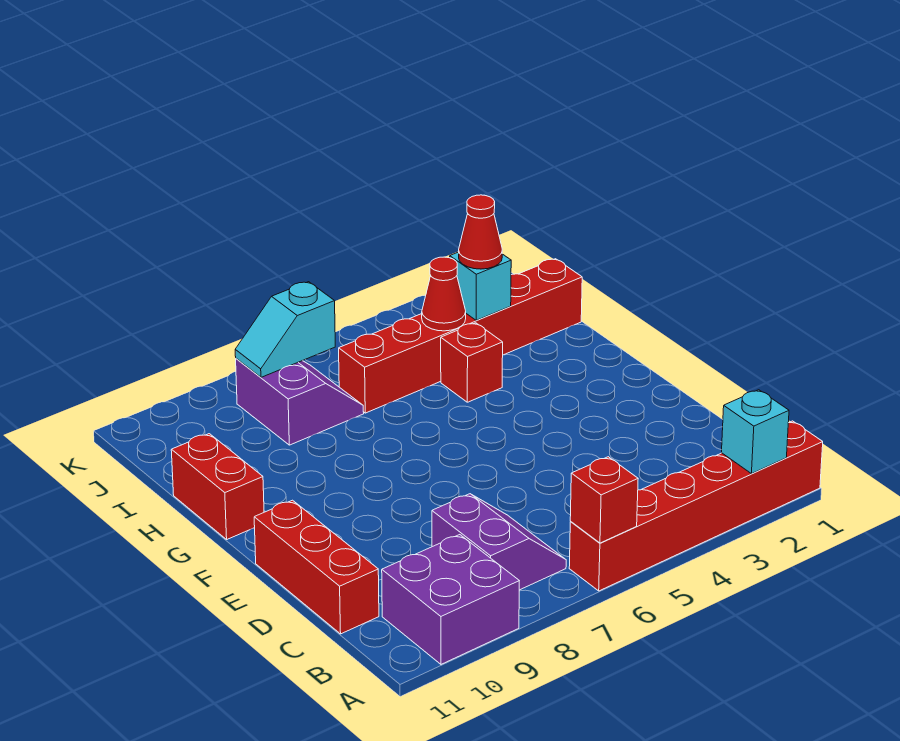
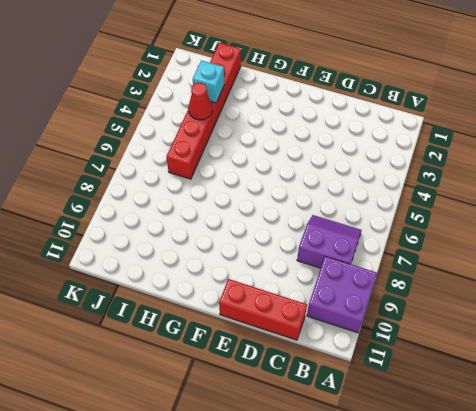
none -> red 1x6 brick [569,421,823,591]
none -> red 1x2 brick [171,434,264,539]
none -> red 1x1 brick [441,323,503,402]

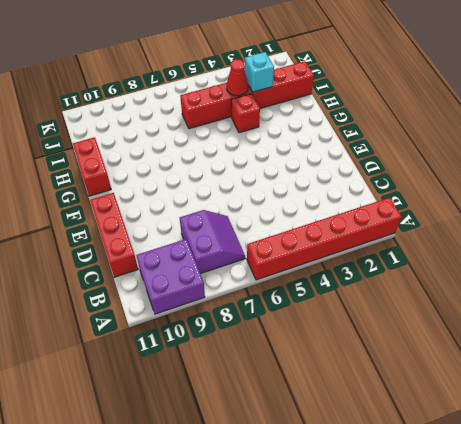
none -> purple 2x2 slope [236,359,364,445]
none -> cyan 1x1 brick [722,390,789,474]
none -> red 1x1 brick [570,457,638,543]

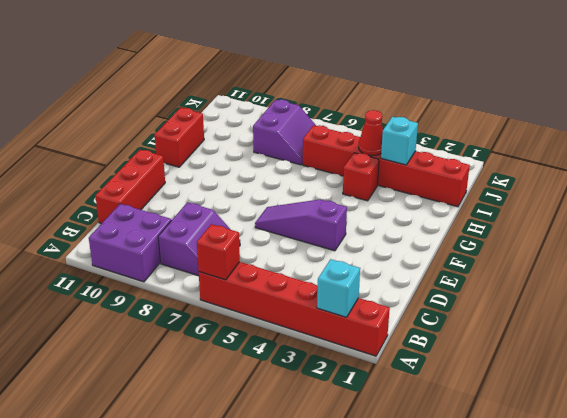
purple 1x3 slope [255,199,347,251] -> none
none -> cyan 1x2 slope [235,282,335,377]
none -> red 1x1 cone [459,195,502,269]

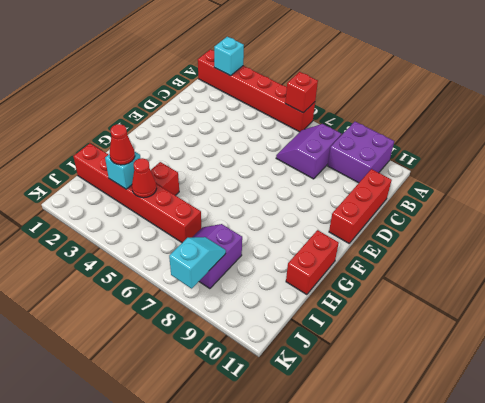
cyan 1x2 slope [169,237,226,289] -> cyan 1x2 slope turned to [235,282,335,377]

